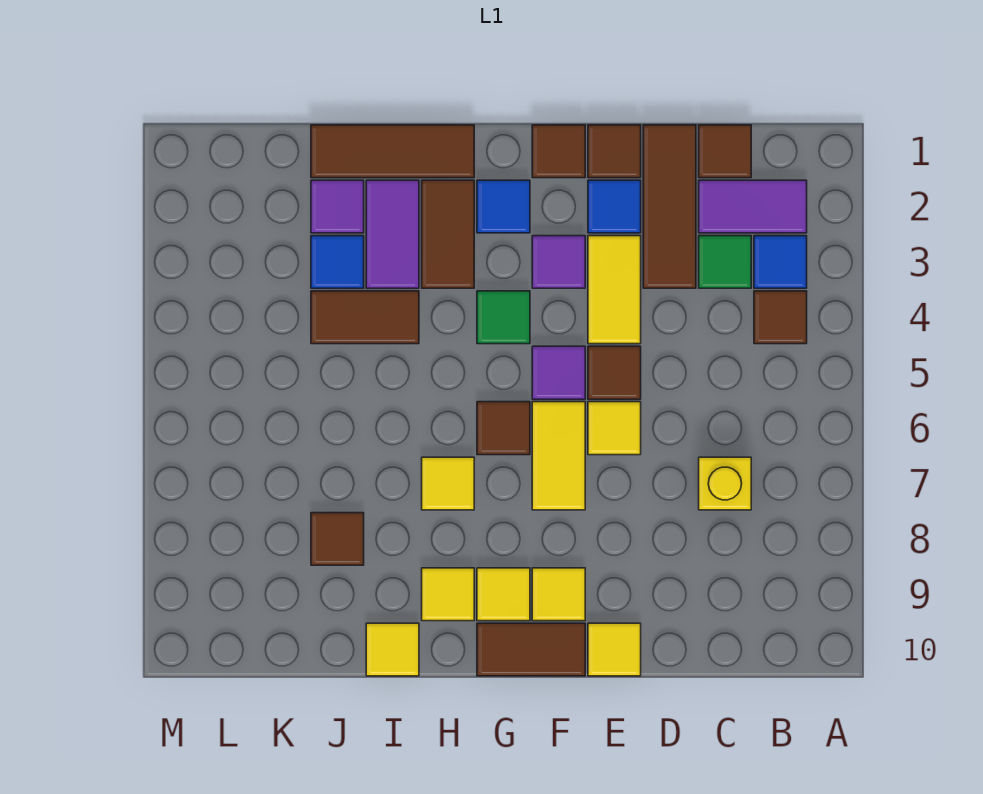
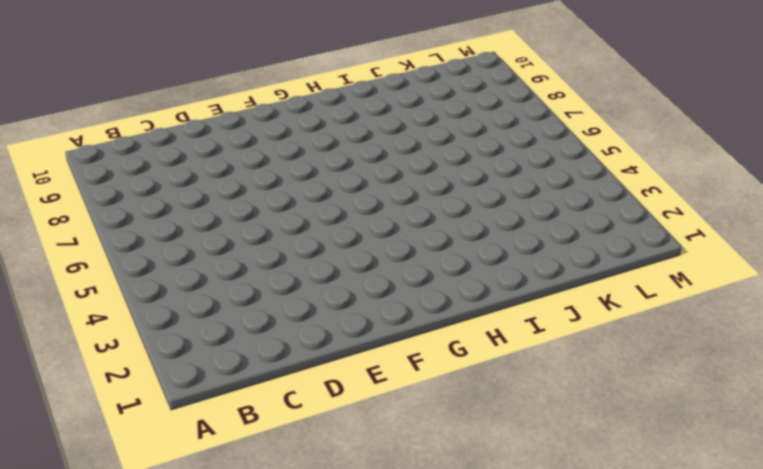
none -> purple 1x2 tile [699,180,807,233]
none -> blue 1x1 tile [754,236,807,288]
none -> brown 1x1 tile [754,291,807,344]
none -> brown 1x1 tile [699,125,751,178]

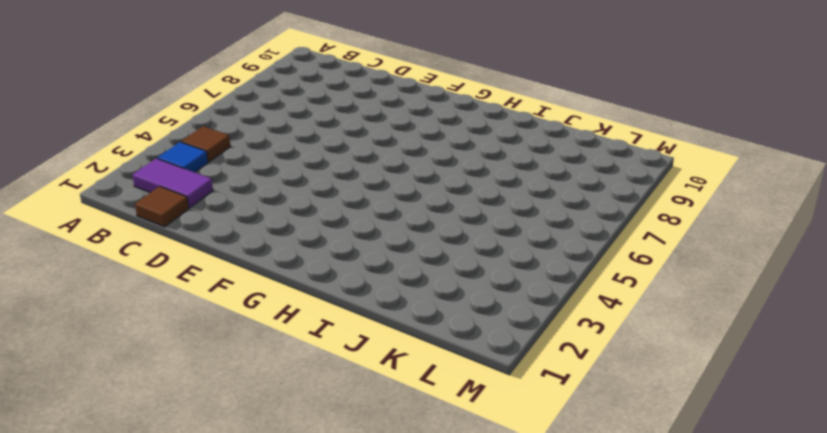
none -> green 1x1 tile [699,236,751,288]
none -> yellow 1x1 brick [699,457,751,510]
none -> brown 1x3 tile [643,125,696,288]
none -> brown 1x1 tile [588,125,641,178]

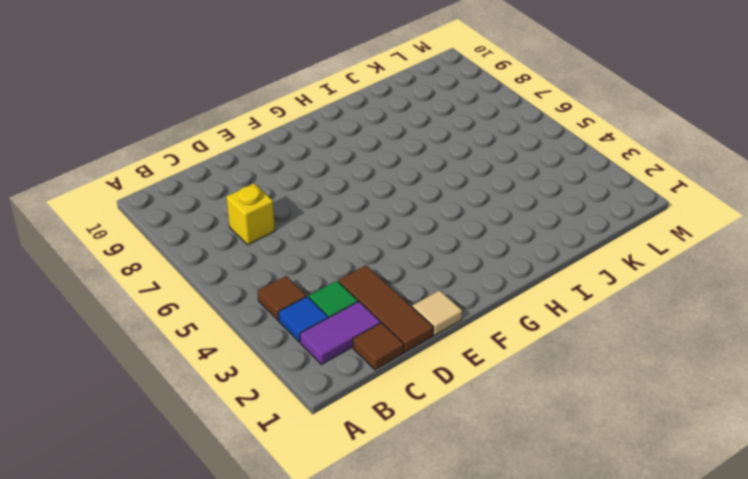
tan 1x1 tile [412,290,462,336] -> brown 1x1 tile [588,125,641,178]
none -> blue 1x1 tile [588,180,641,233]
none -> yellow 1x2 tile [588,236,641,344]
none -> brown 1x1 tile [588,346,641,399]
none -> yellow 1x1 tile [588,402,641,455]

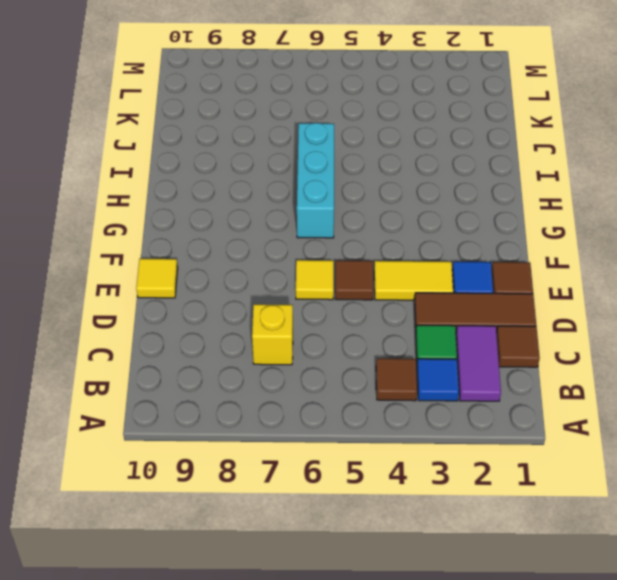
cyan 1x3 brick [297,123,334,238] -> brown 1x1 tile [477,402,530,455]
none -> brown 1x1 tile [532,125,585,178]
none -> purple 1x1 tile [532,236,585,288]
none -> purple 1x1 tile [532,346,585,399]
none -> yellow 1x2 tile [532,402,585,510]

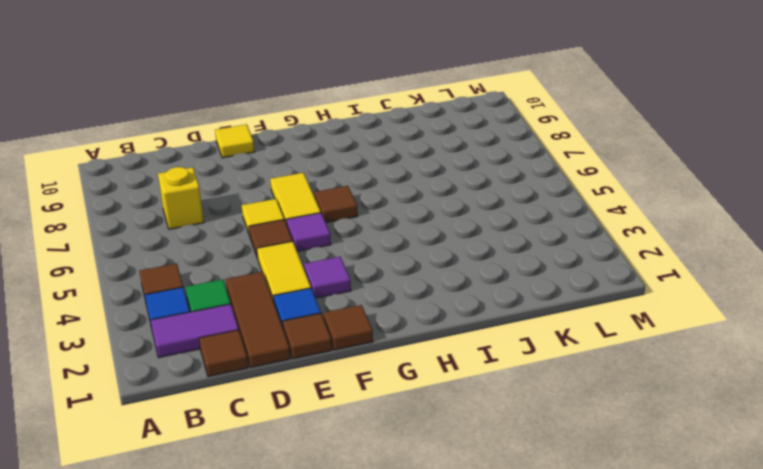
none -> yellow 1x1 tile [532,568,585,621]
none -> brown 1x2 tile [477,623,585,676]
none -> blue 1x1 tile [477,180,530,233]
none -> green 1x1 tile [477,291,530,344]

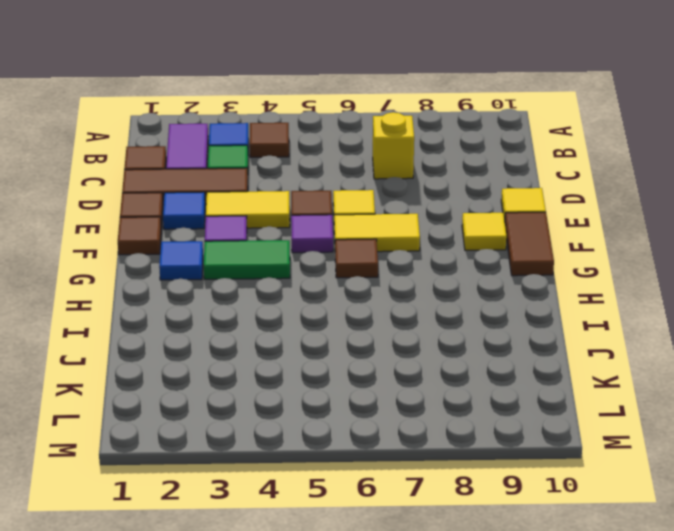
green 1x2 tile [204,240,290,279] -> green 1x1 tile [477,291,530,344]
none -> yellow 1x1 tile [477,568,530,621]
none -> brown 1x3 tile [311,125,474,178]
none -> brown 1x2 tile [422,180,474,288]
none -> yellow 1x1 tile [422,457,474,510]

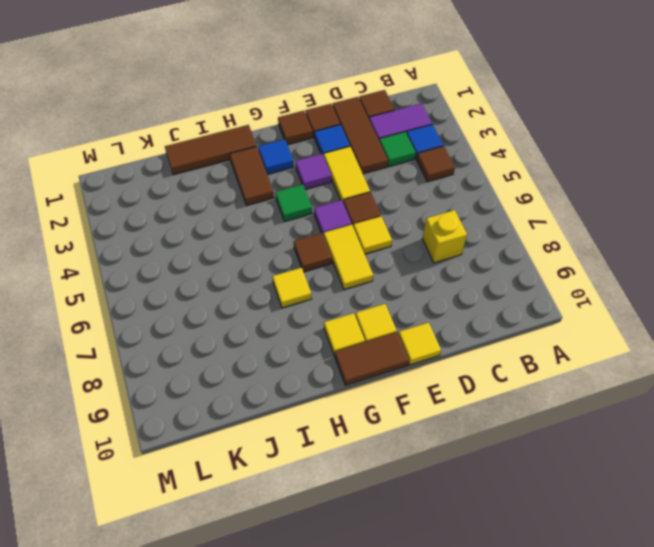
none -> yellow 1x1 tile [422,568,474,621]
none -> purple 1x2 tile [366,180,419,288]
none -> brown 1x2 tile [311,291,419,344]
none -> yellow 1x1 tile [366,623,419,676]

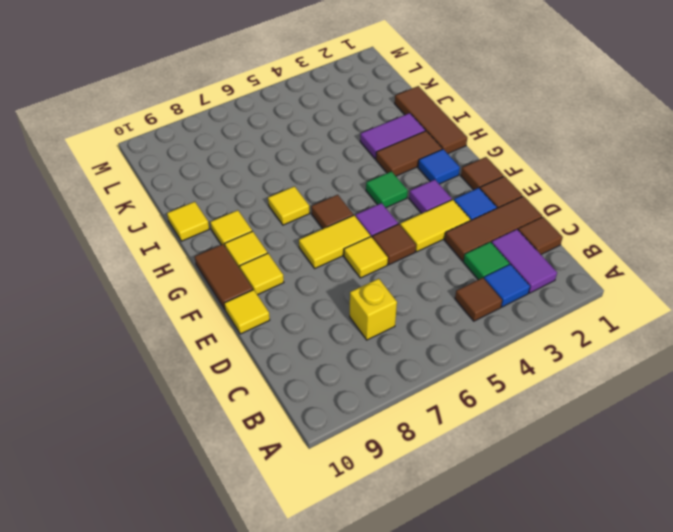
none -> brown 1x2 tile [311,291,419,344]
none -> purple 1x1 tile [311,180,364,233]
none -> blue 1x1 tile [311,236,364,288]
none -> brown 1x1 tile [311,513,364,565]

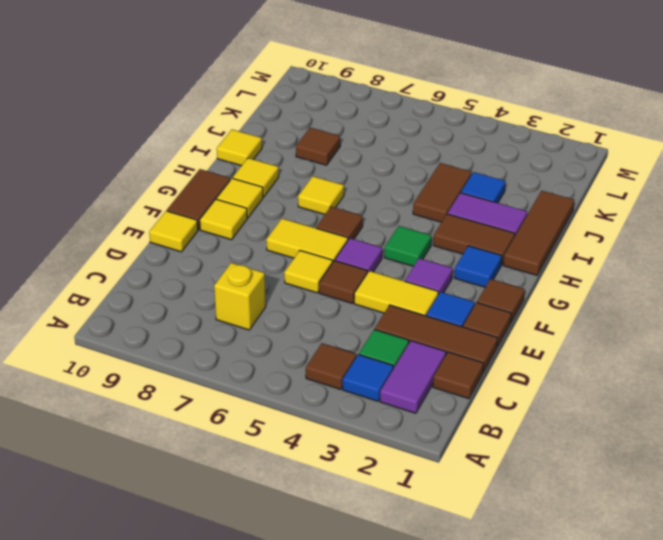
none -> purple 1x1 tile [311,180,364,233]

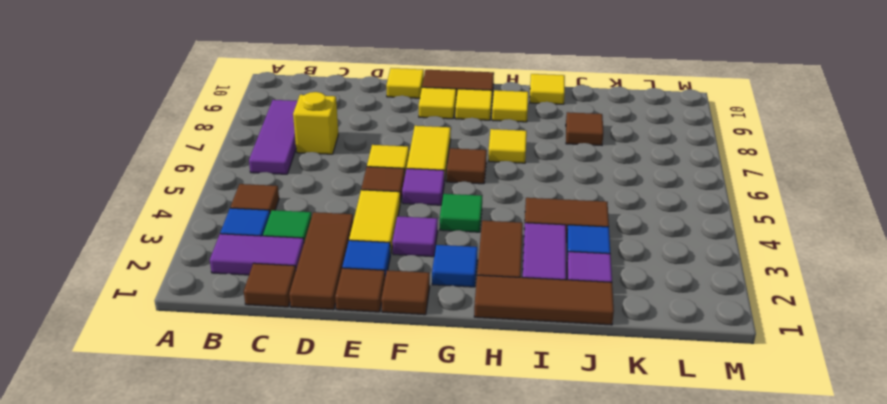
purple 1x3 tile [249,100,297,174] -> none

